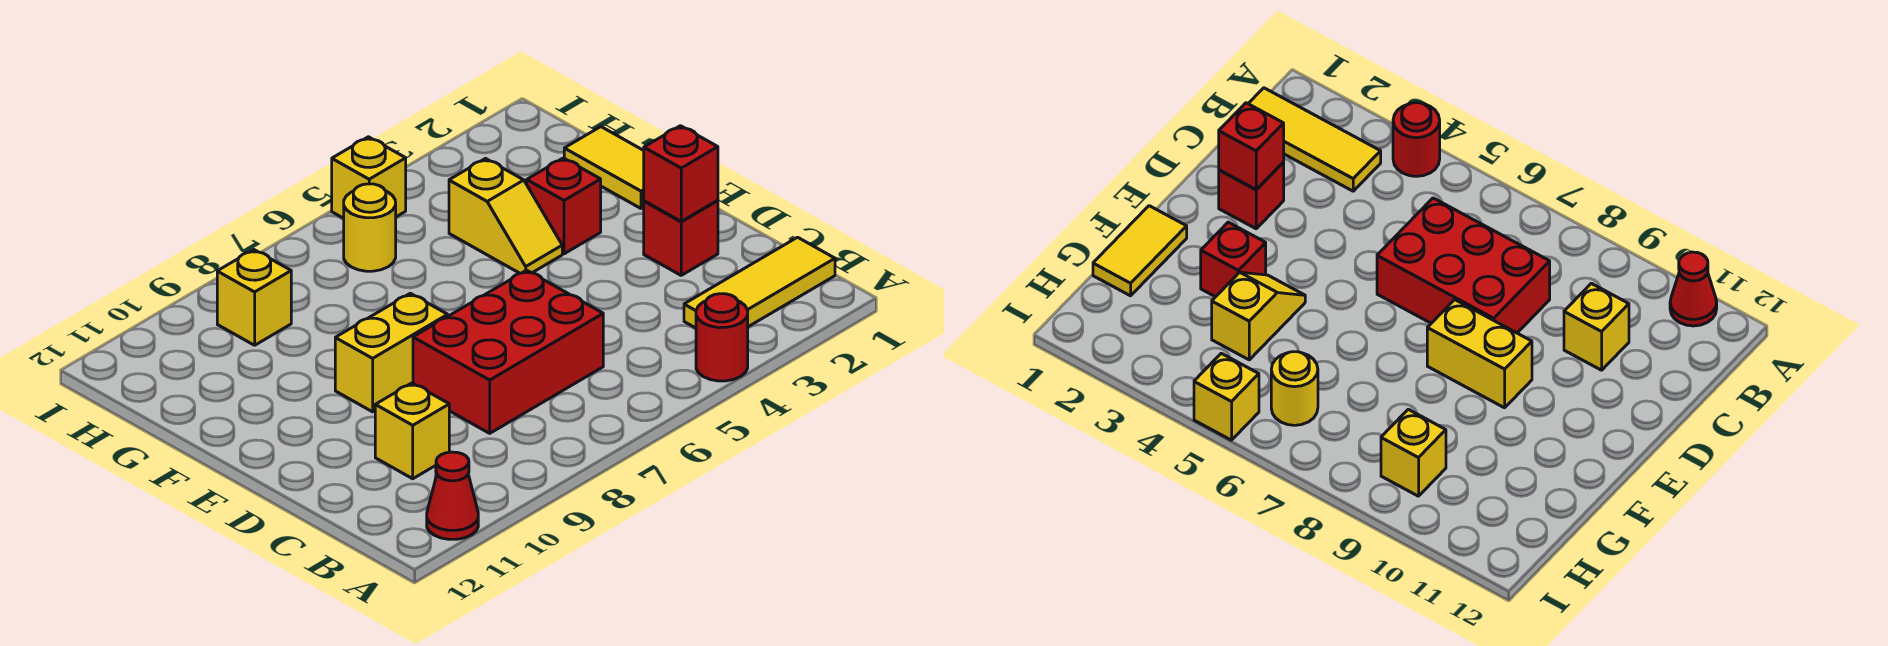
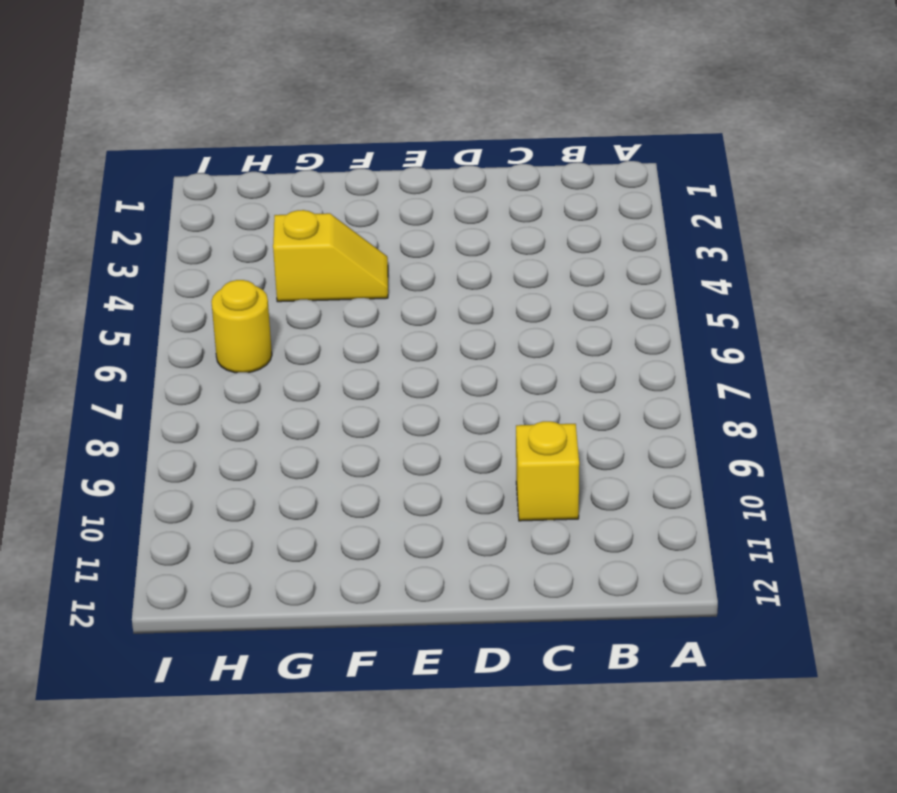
none -> red 1x1 round brick [696,294,748,381]
none -> red 1x1 cone [427,452,478,539]
none -> yellow 1x3 tile [684,237,835,328]

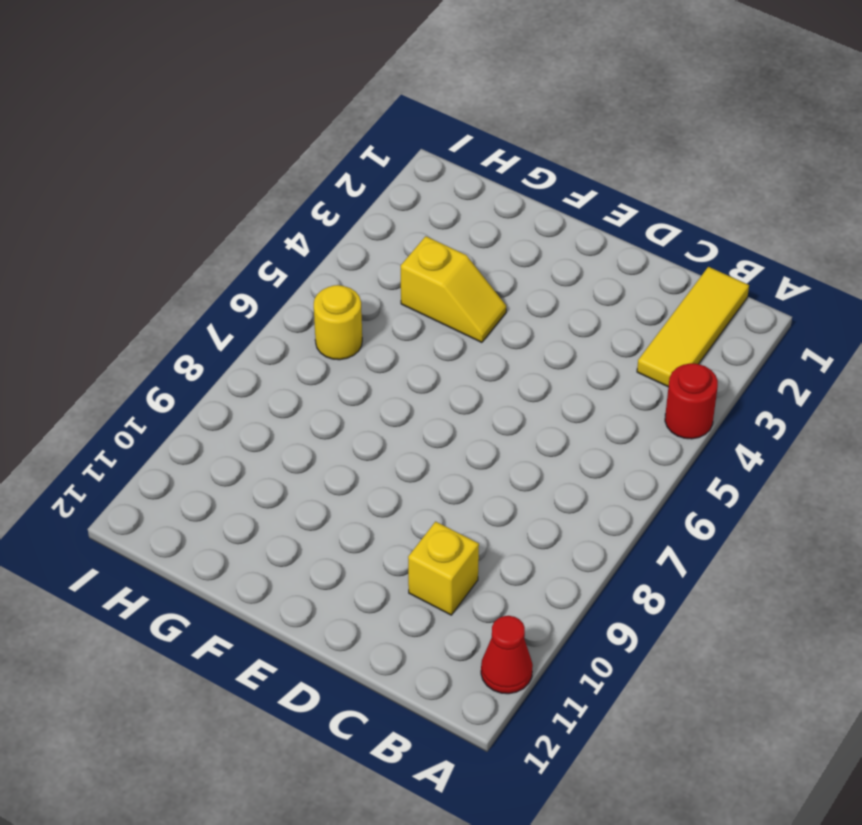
none -> red 2x3 brick [413,270,603,433]
none -> red 1x1 brick [644,200,718,275]
none -> yellow 1x2 brick [335,293,448,412]

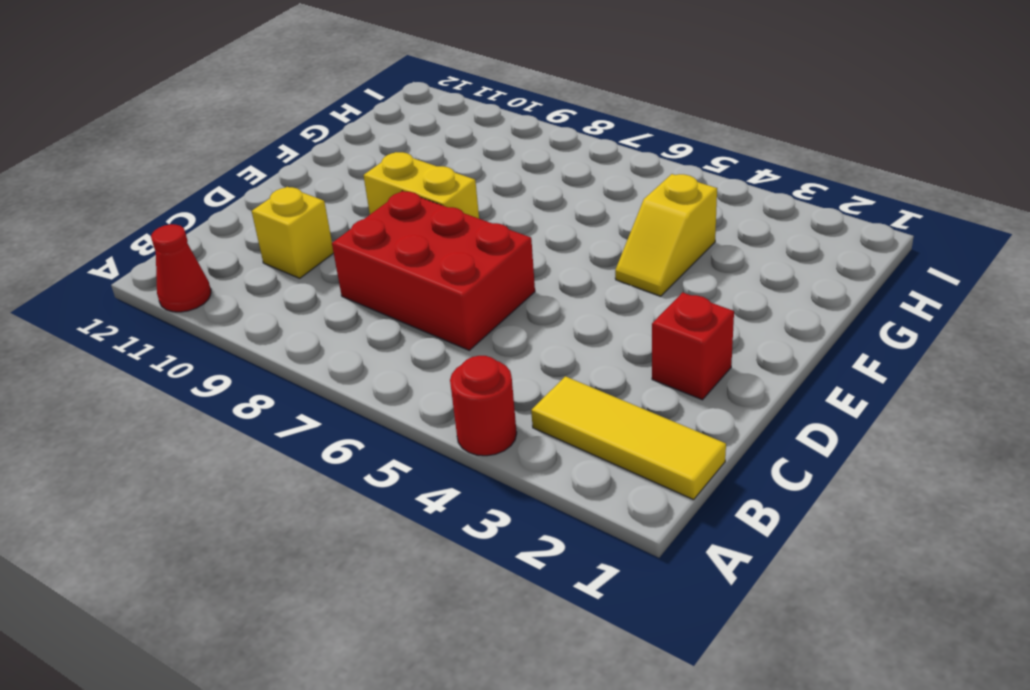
none -> yellow 1x2 tile [564,127,644,208]
none -> red 1x1 brick [527,158,601,254]
none -> yellow 1x1 round brick [344,184,396,271]

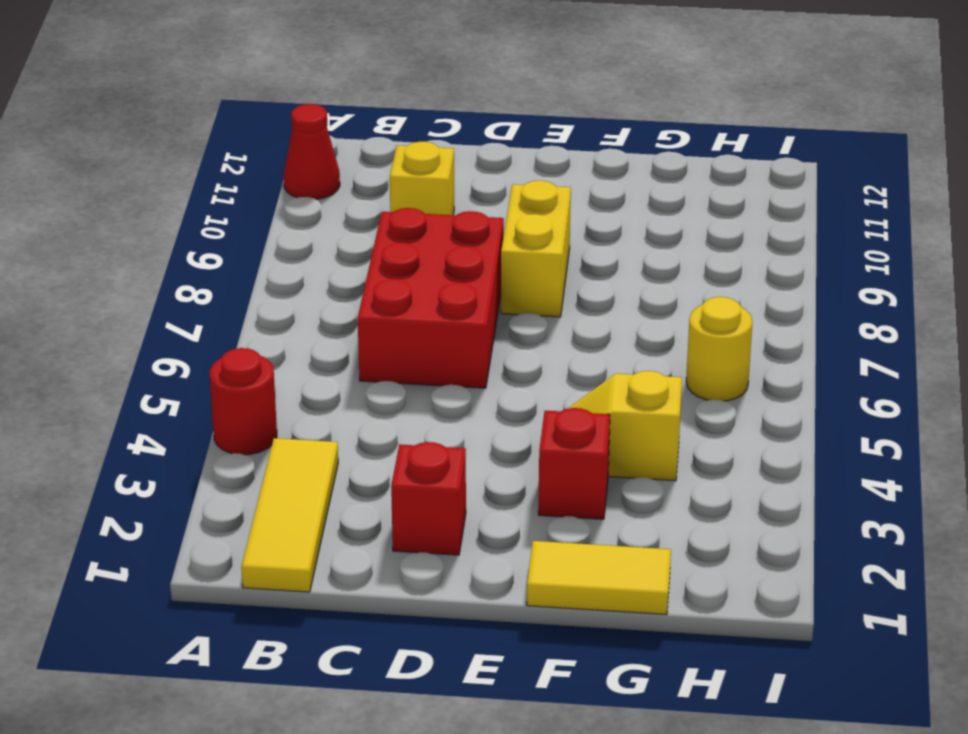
none -> yellow 1x1 brick [217,250,291,345]
none -> yellow 1x1 brick [332,137,406,218]
none -> red 1x1 brick [644,126,718,221]

